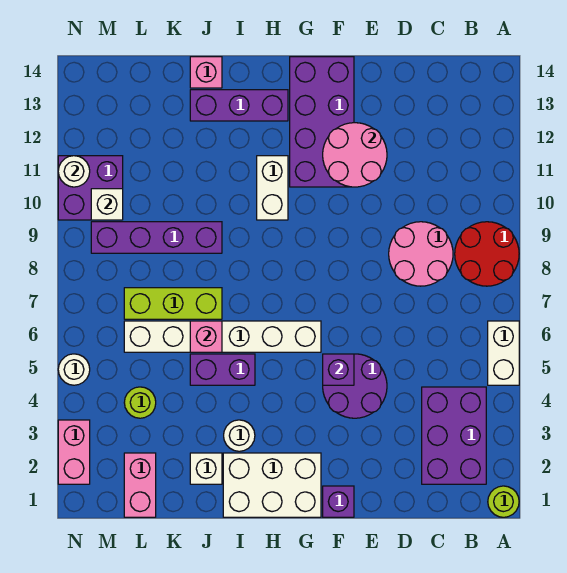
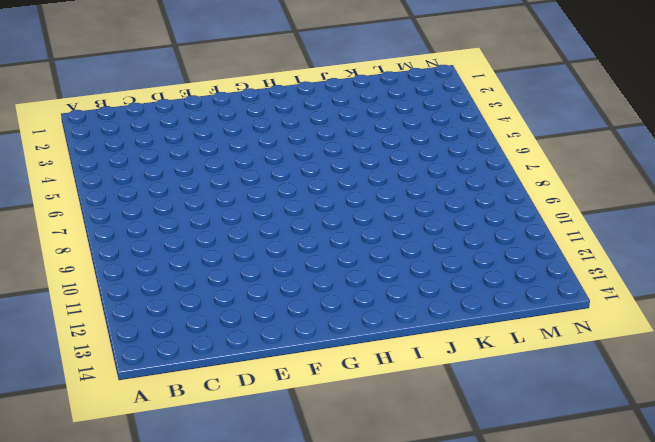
none -> lime 1x1 round brick [488,486,519,517]
none -> white 1x2 brick [488,321,519,385]
none -> red 2x2 round brick [455,222,519,286]

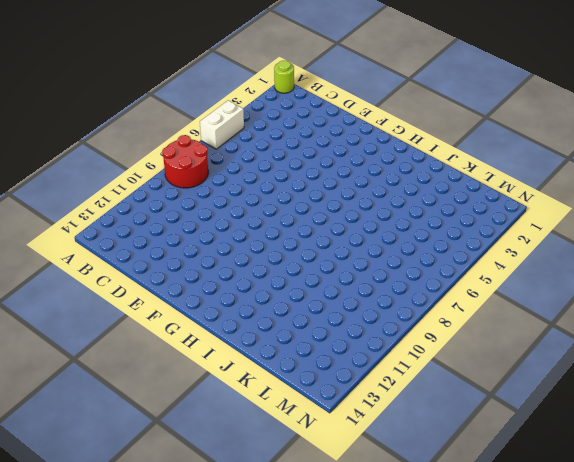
none -> purple 2x3 brick [422,387,486,484]
none -> pink 2x2 round brick [389,222,453,286]
none -> purple 2x2 round brick [323,354,387,418]

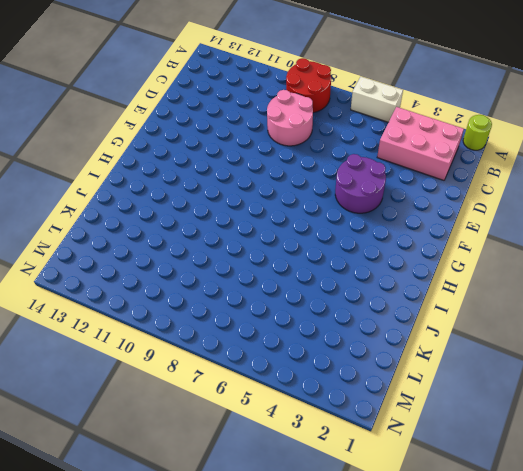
pink 2x3 brick [377,107,464,180] -> purple 2x3 brick [422,387,486,484]
none -> purple 1x1 brick [323,486,354,517]
none -> purple 2x4 brick [290,57,354,187]
none -> white 2x3 brick [223,453,321,517]

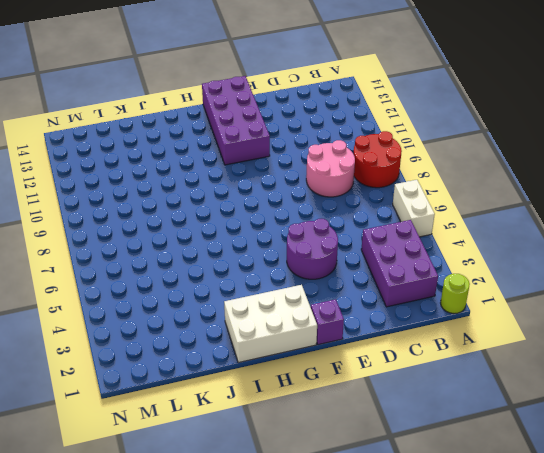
none -> white 1x6 brick [124,321,321,352]
none -> white 1x2 brick [257,156,288,220]
none -> purple 1x3 brick [190,90,288,121]

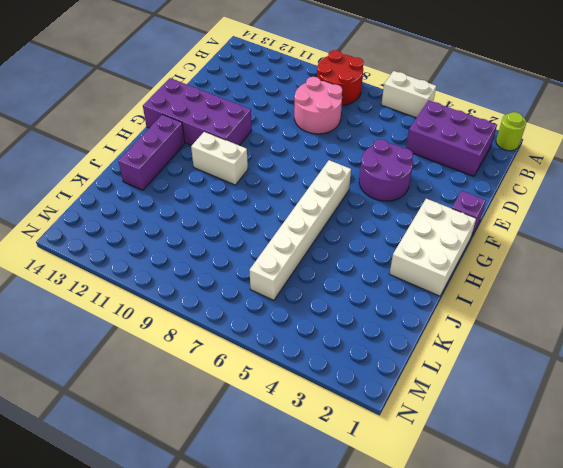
none -> white 1x1 round brick [224,420,255,451]
none -> purple 1x2 brick [190,354,255,385]
none -> white 1x1 brick [190,453,222,484]

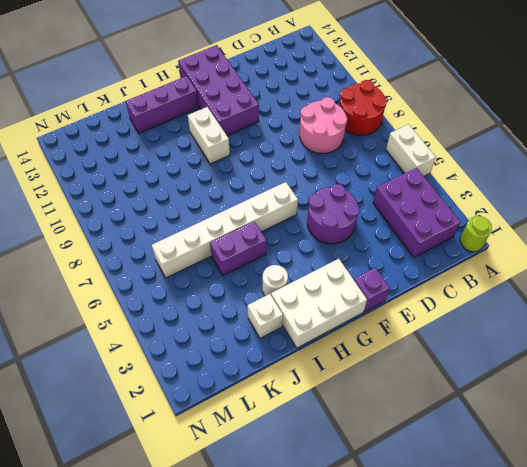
none -> lime 1x3 brick [124,288,222,319]
none -> purple 1x4 brick [91,222,222,253]
none -> pink 1x1 brick [190,57,222,88]

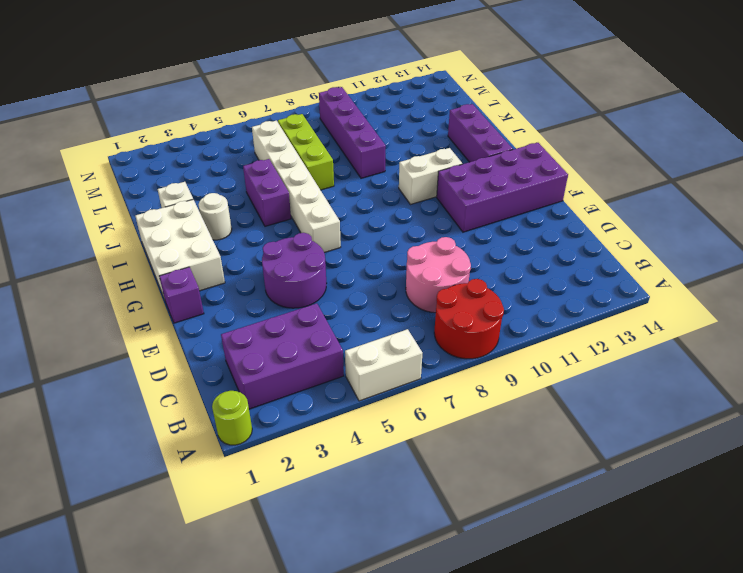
none -> pink 1x1 brick [190,57,222,88]
none -> pink 1x2 brick [124,453,156,517]
none -> lime 1x1 round brick [124,387,156,418]

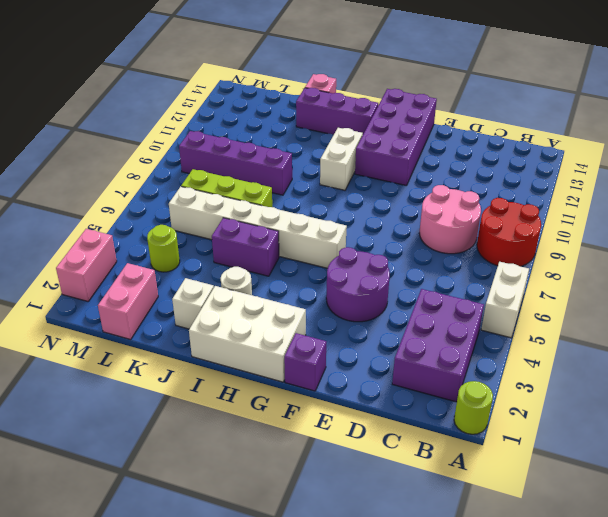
none -> purple 2x2 brick [58,156,123,220]
none -> white 1x1 round brick [58,354,90,385]
none -> pink 2x2 round brick [323,123,387,187]

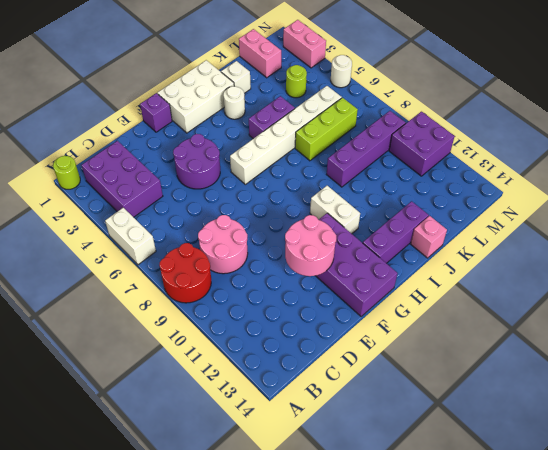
none -> purple 1x1 brick [323,354,354,385]
none -> pink 1x1 brick [190,321,222,352]
none -> white 1x1 brick [91,189,123,220]

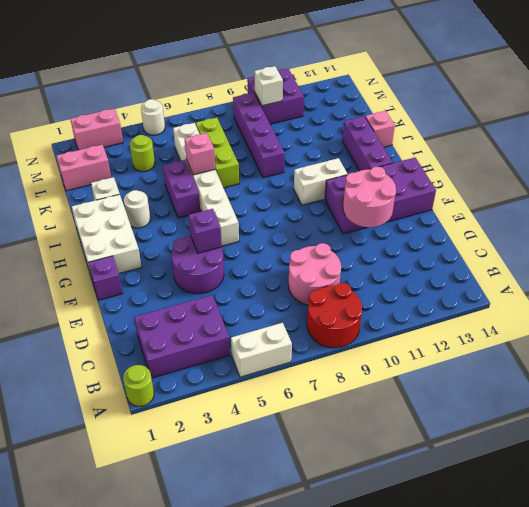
none -> white 1x1 round brick [58,156,90,187]

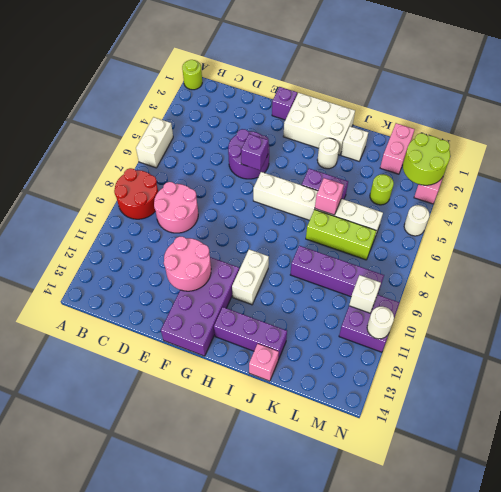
lime 2x2 round brick [403,133,450,185] -> none
none -> purple 2x3 brick [422,387,486,484]

